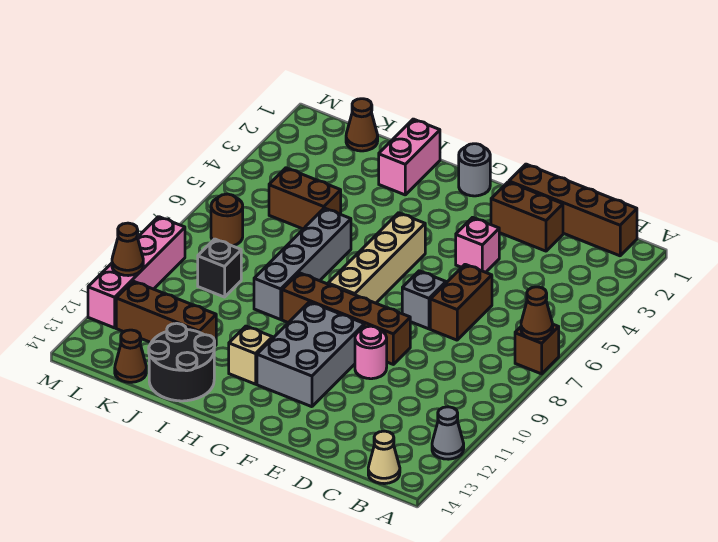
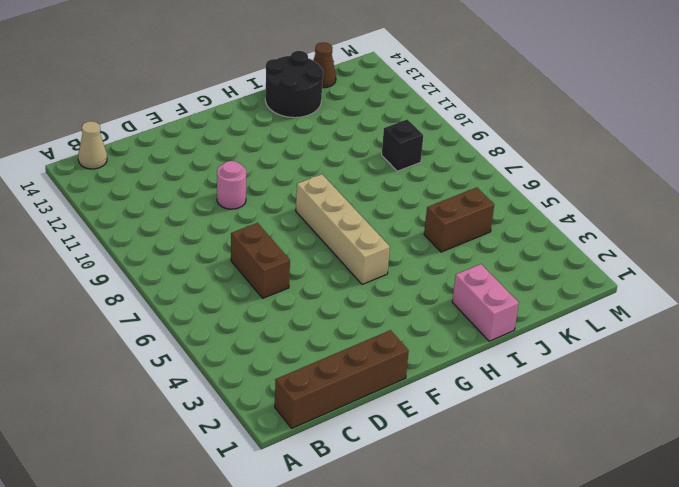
none -> brown 1x1 brick [515,324,559,374]
none -> grey 1x1 cone [432,407,464,459]
none -> brown 1x2 brick [491,182,563,251]

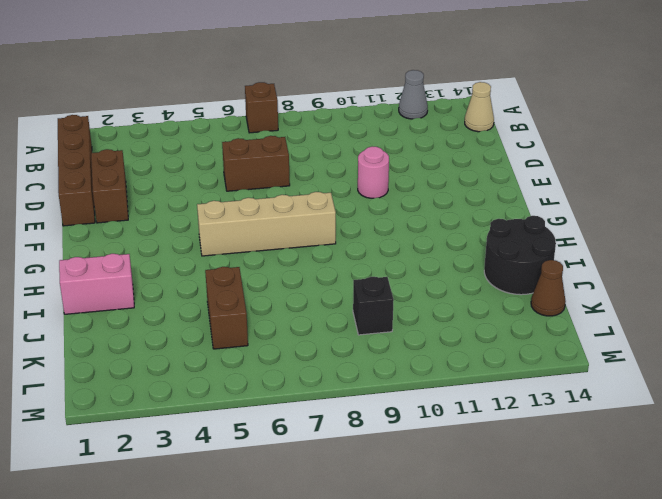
none -> pink 1x1 brick [456,218,499,272]
none -> grey 1x1 brick [402,271,446,329]
none -> brown 1x4 brick [282,273,410,364]

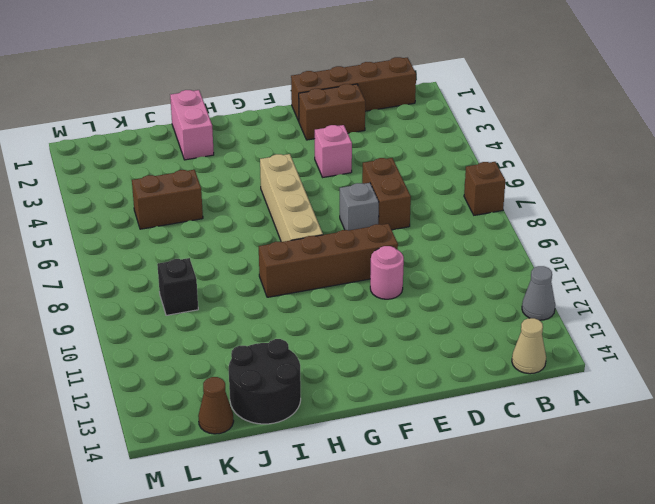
none -> grey 2x3 brick [257,302,364,407]
none -> grey 1x1 round brick [459,144,490,196]
none -> tan 1x1 brick [229,326,273,384]

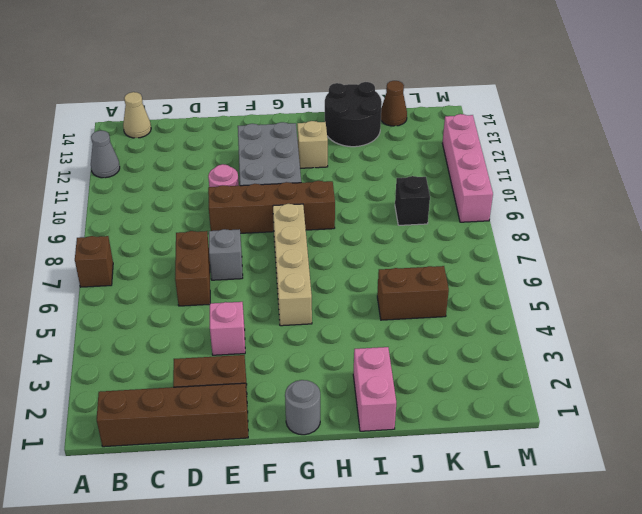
none -> grey 1x4 brick [254,208,351,319]
none -> brown 1x3 brick [116,281,216,346]
none -> brown 1x1 cone [346,99,378,151]

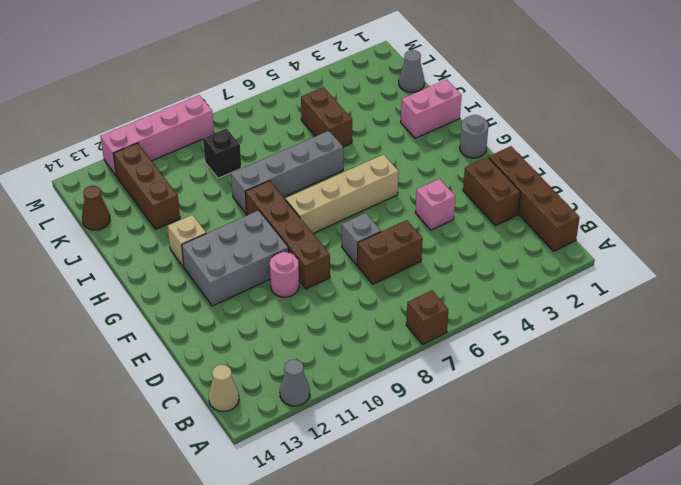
grey 1x1 cone [399,50,425,92] -> brown 1x1 cone [346,99,378,151]
none -> black 2x2 round brick [149,323,215,401]
none -> brown 1x1 round brick [211,194,243,246]
none -> brown 1x1 cone [521,287,553,339]

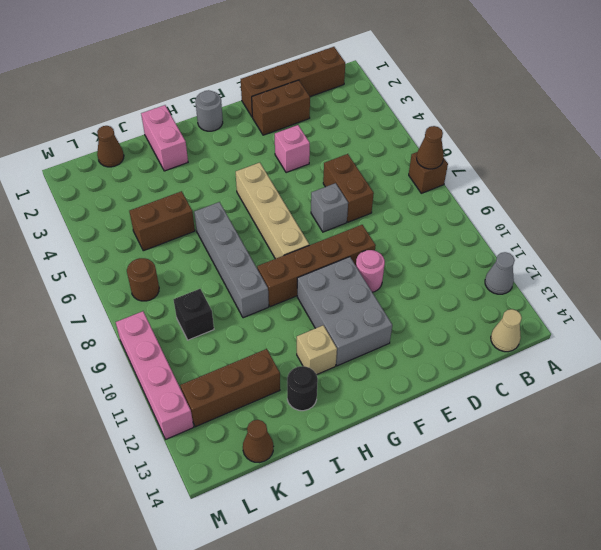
black 1x1 round brick [287,366,318,411] -> black 2x2 round brick [149,323,215,401]
none -> brown 1x1 cone [112,223,143,276]

